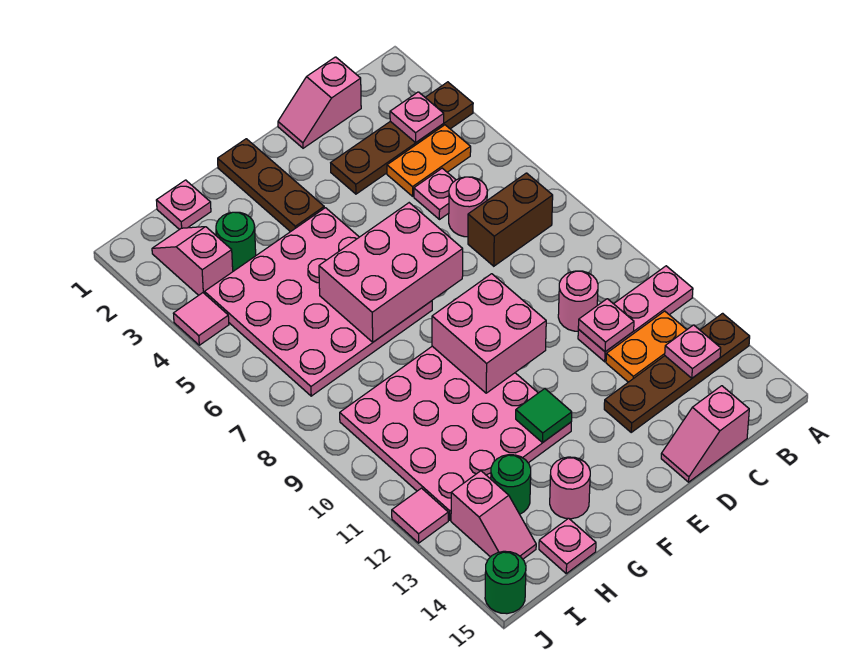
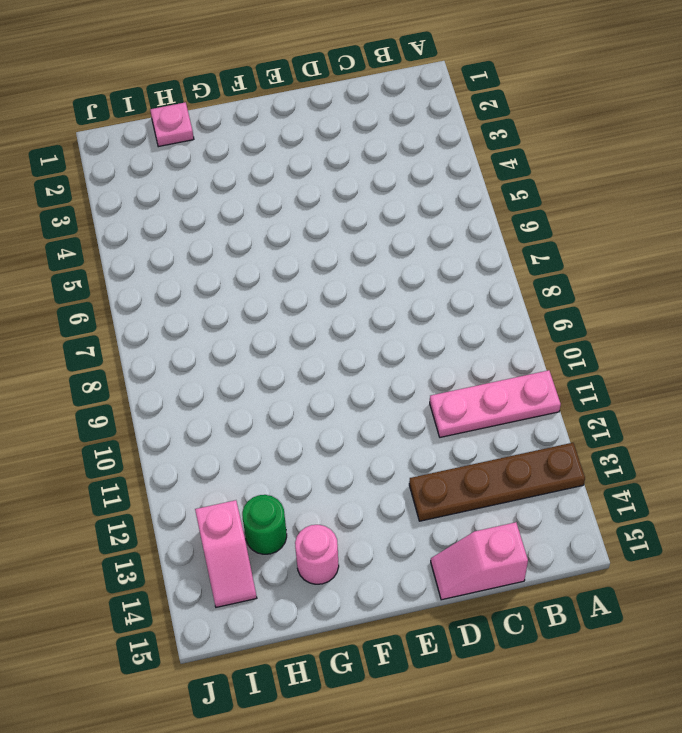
none -> brown 1x4 plate [331,82,473,194]
none -> orange 1x2 plate [387,125,471,196]
none -> brown 1x2 brick [468,173,553,266]
none -> orange 1x2 plate [606,311,687,382]

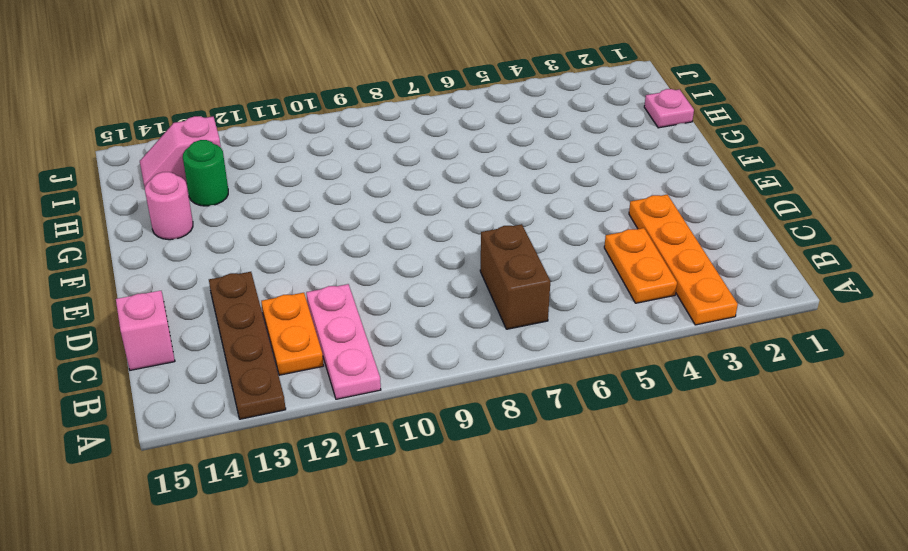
orange 1x4 plate [629,195,738,325] -> brown 1x4 plate [331,82,473,194]
none -> pink 1x2 slope [278,57,361,148]
none -> pink 1x1 plate [414,168,456,220]
none -> pink 1x1 round brick [449,177,487,237]
none -> pink 1x1 round brick [558,271,598,331]

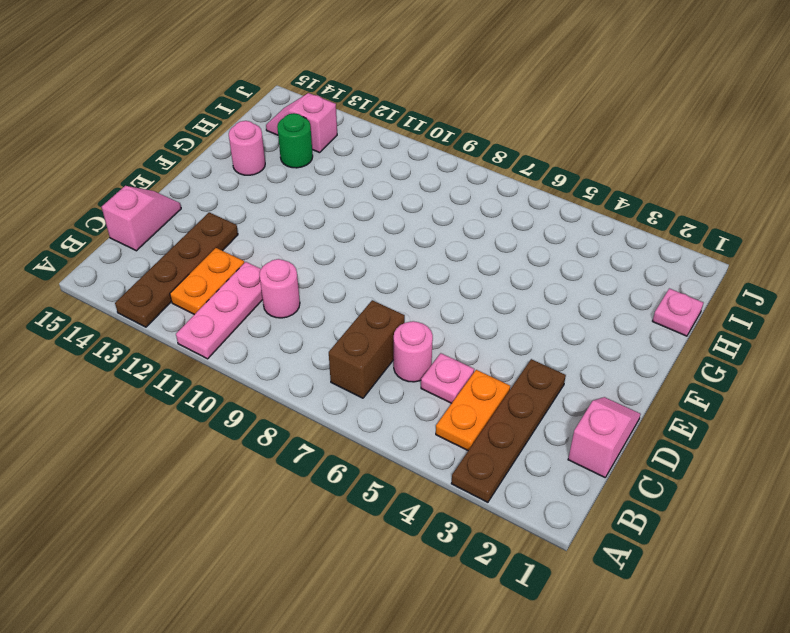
none -> brown 1x3 plate [218,139,324,232]
none -> pink 4x4 plate [205,208,432,396]
none -> pink 4x4 plate [340,346,571,520]
none -> green 1x1 round brick [216,212,256,271]

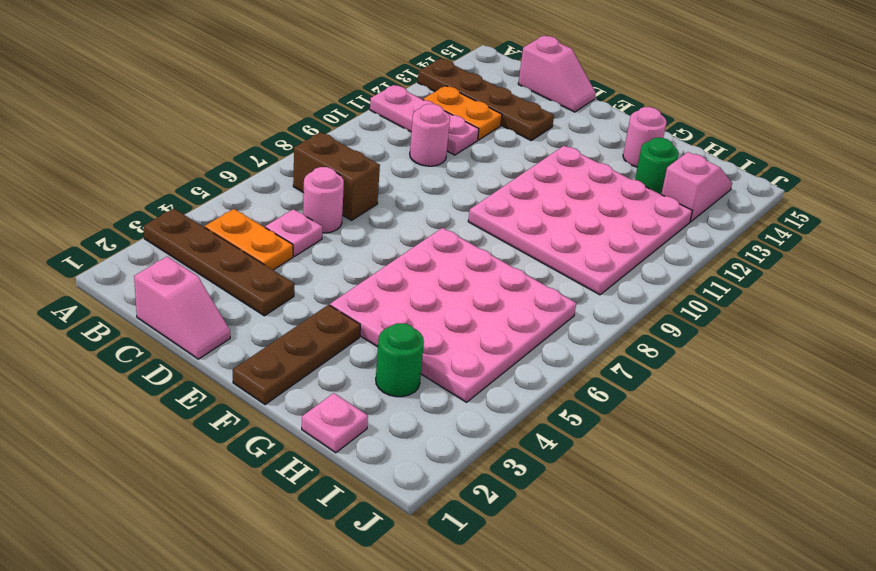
none -> pink 1x1 plate [539,518,596,574]
none -> pink 1x2 slope [152,227,233,295]
none -> pink 1x1 tile [173,293,229,345]
none -> pink 1x1 tile [392,488,448,543]

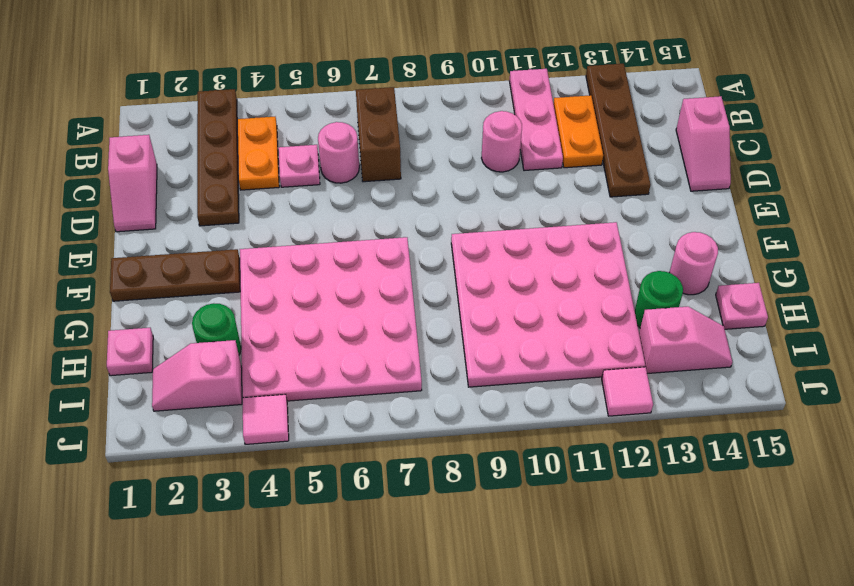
none -> green 1x1 round brick [485,551,526,614]
none -> pink 1x1 plate [390,92,444,142]
none -> pink 1x1 plate [665,325,721,378]
none -> pink 1x1 plate [578,299,634,352]

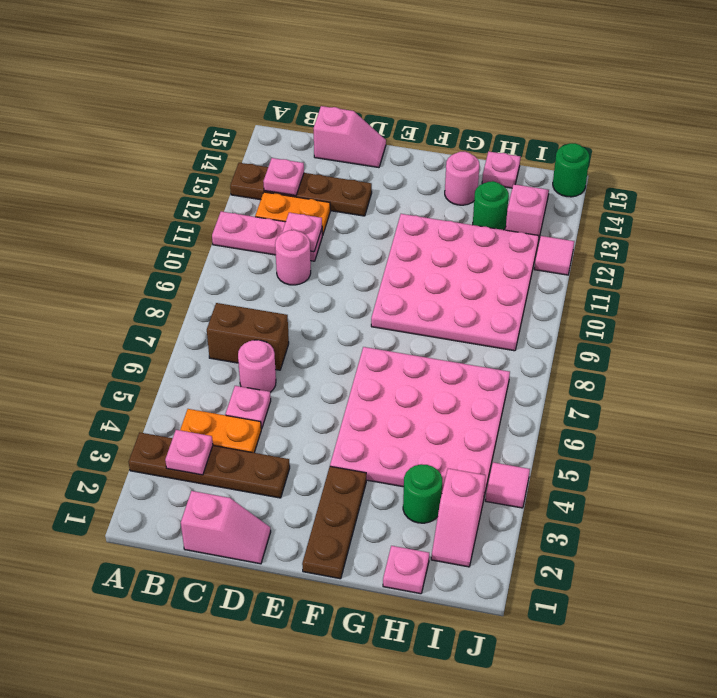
none -> pink 2x3 brick [319,203,463,342]
none -> pink 2x2 brick [432,274,546,393]
none -> green 1x1 tile [516,389,572,443]

